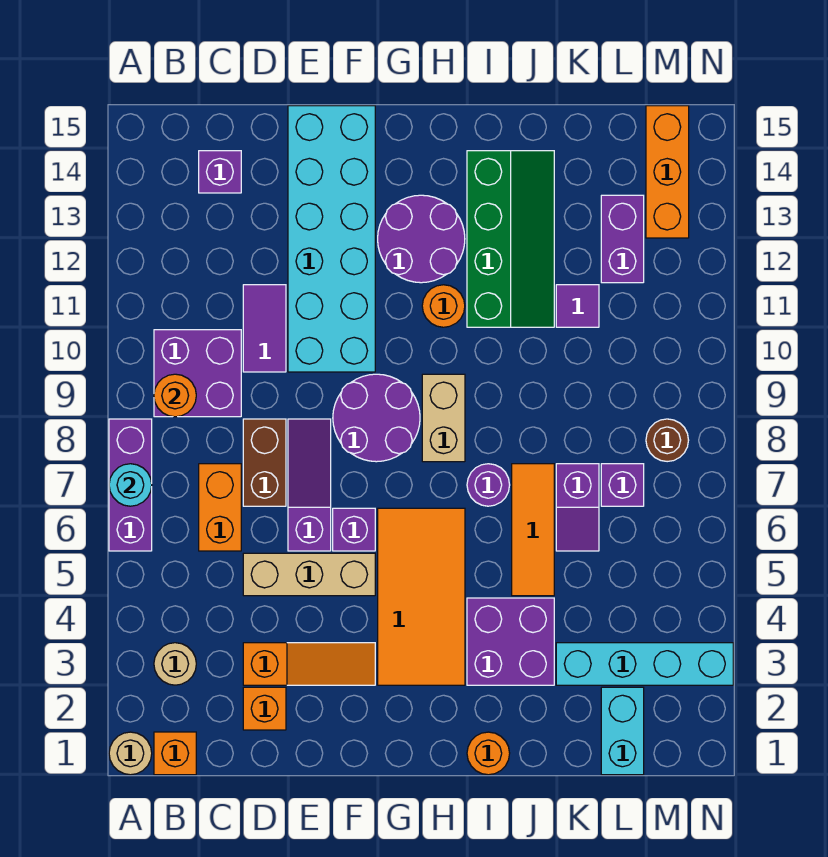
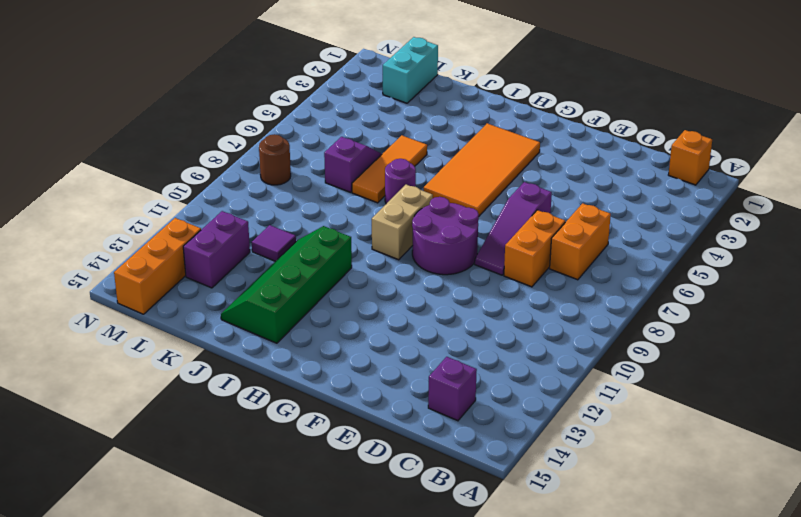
orange 1x2 brick [504,210,565,287] -> brown 1x2 brick [243,419,286,506]
none -> tan 1x1 round brick [109,732,152,775]
none -> purple 1x3 brick [109,419,152,551]
none -> tan 1x1 round brick [154,643,196,685]
none -> purple 2x2 brick [154,330,241,417]

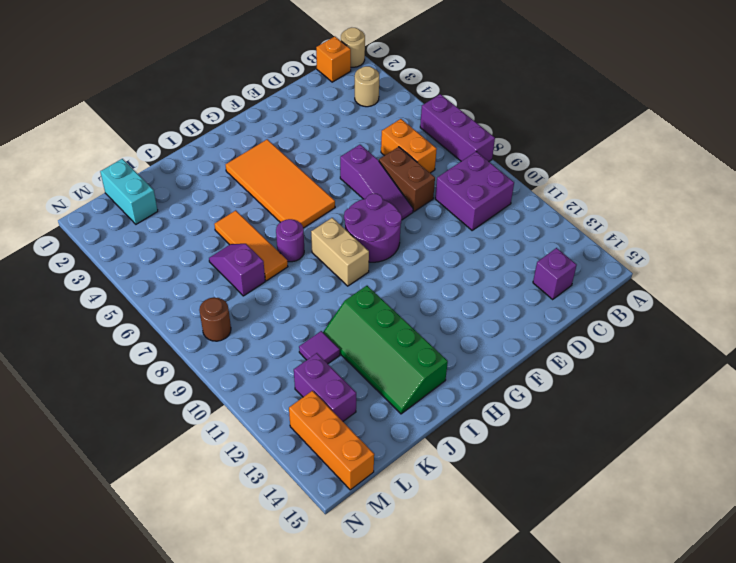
none -> orange 1x1 brick [243,687,286,730]
none -> orange 1x3 slope [243,643,375,685]
none -> tan 1x3 brick [243,553,375,596]
none -> purple 1x2 tile [243,285,286,372]

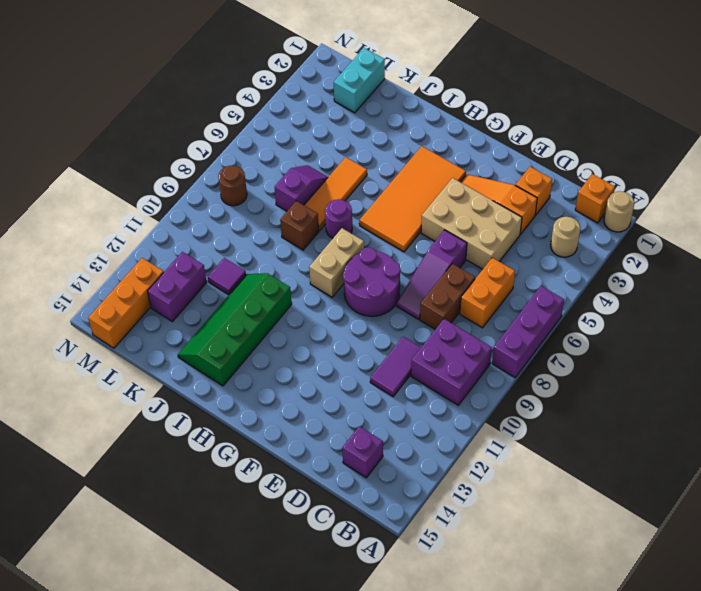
tan 2x3 brick [421,178,522,269] -> tan 1x3 brick [243,553,375,596]
brown 1x1 brick [280,201,319,250] -> none
none -> cyan 2x6 brick [288,106,375,372]
none -> purple 1x1 brick [333,508,375,551]
none -> purple 2x2 round brick [378,195,465,283]
none -> orange 1x1 round brick [422,285,465,327]

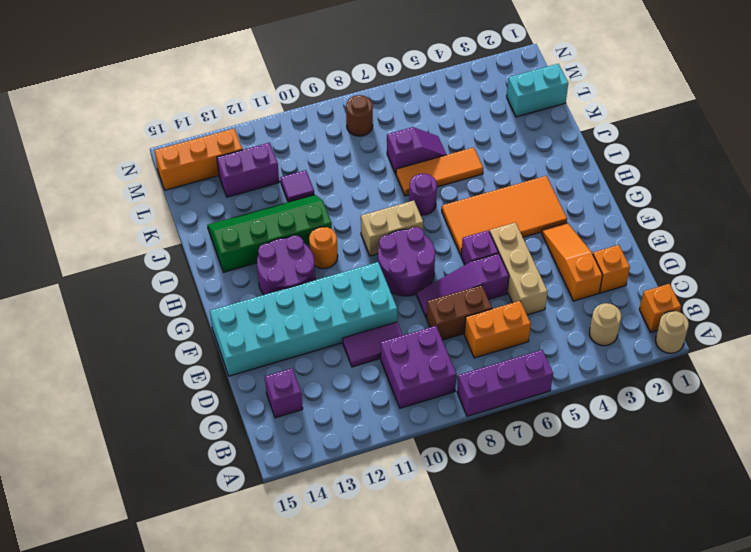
none -> orange 1x1 round brick [467,732,510,775]
none -> purple 2x2 brick [467,598,554,685]
none -> cyan 1x4 brick [556,643,733,685]
none -> purple 1x1 brick [601,464,644,506]

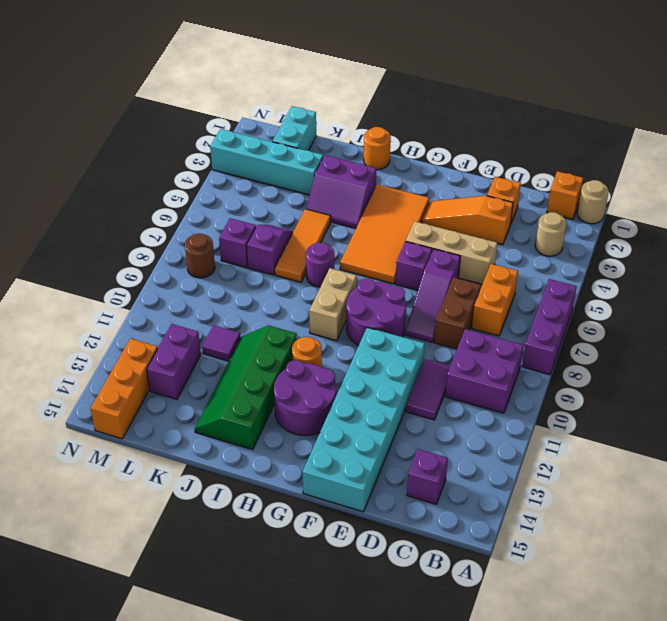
purple 2x2 slope [306,155,376,229] -> purple 2x2 brick [467,598,554,685]
none -> cyan 1x1 round brick [109,464,152,506]
none -> orange 1x1 round brick [154,374,196,417]

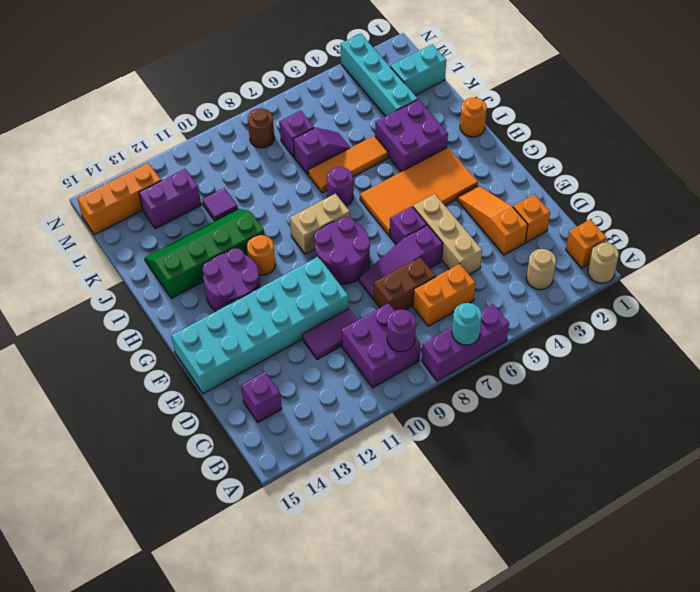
purple 1x1 round brick [387,309,416,352] -> orange 1x1 round brick [154,374,196,417]

